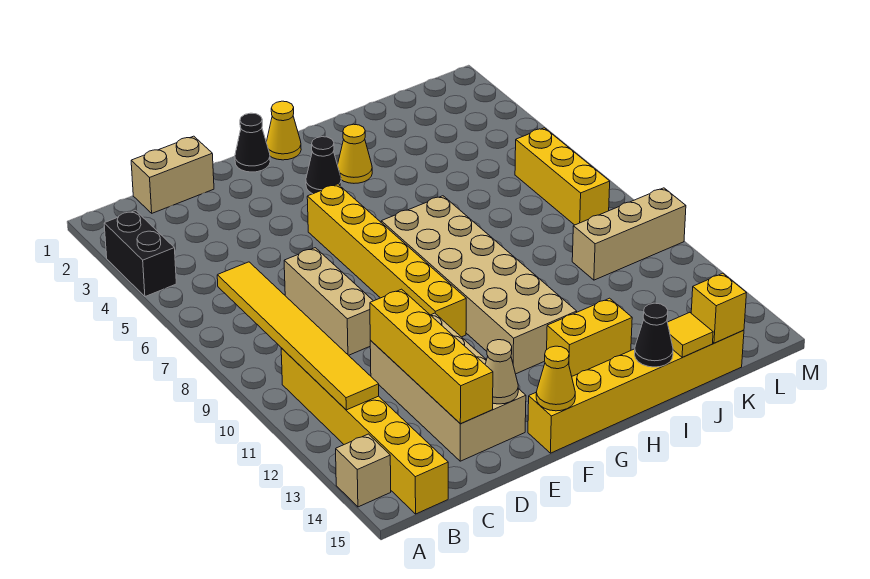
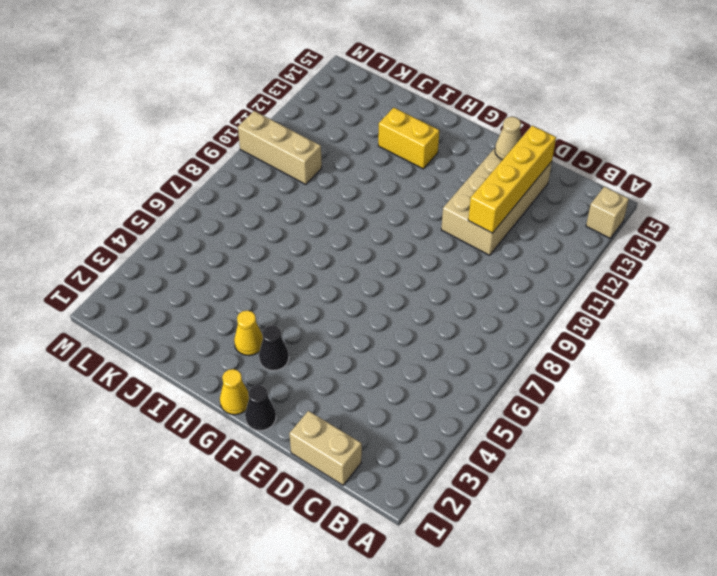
none -> black 1x2 brick [104,211,176,297]
none -> yellow 1x6 brick [281,348,448,514]
none -> tan 1x3 brick [284,248,373,355]

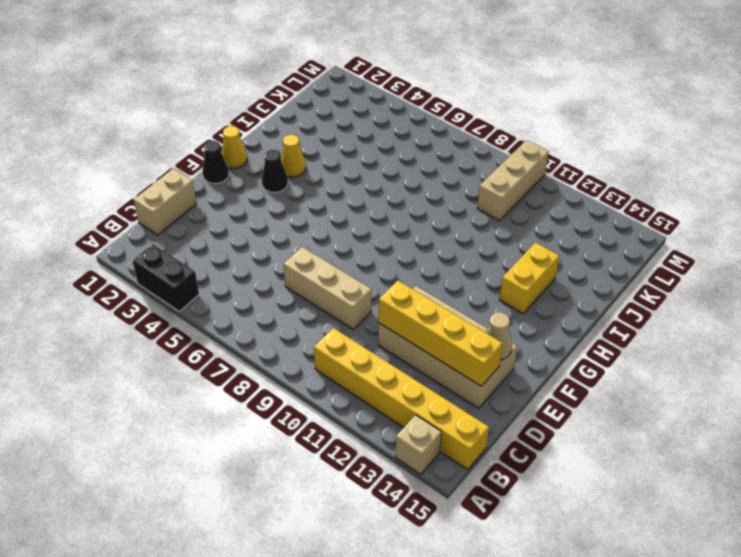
none -> yellow 1x6 brick [307,184,466,337]
none -> yellow 1x6 brick [528,330,744,453]
none -> tan 2x6 brick [381,196,577,374]

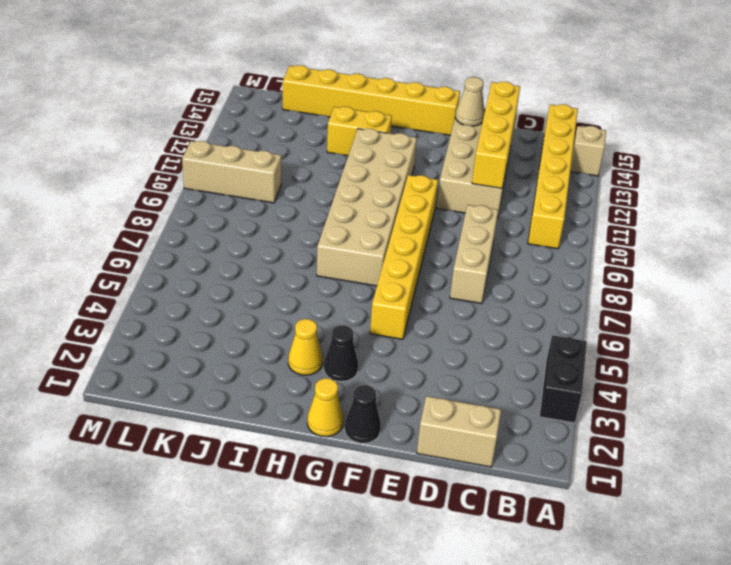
none -> yellow 1x3 brick [515,128,610,225]
none -> yellow 1x6 tile [217,262,379,410]
none -> yellow 1x1 cone [536,346,575,411]

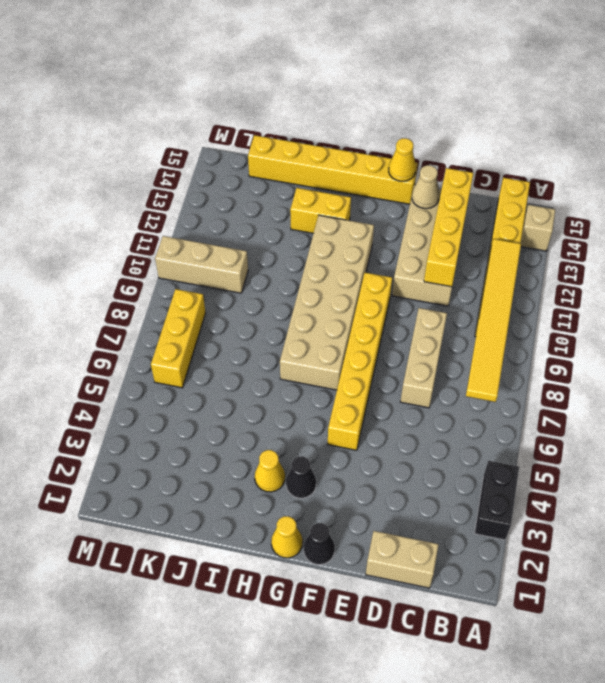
none -> black 1x1 cone [635,303,673,367]
none -> yellow 1x1 tile [667,312,713,358]
none -> yellow 1x1 brick [691,273,746,343]

